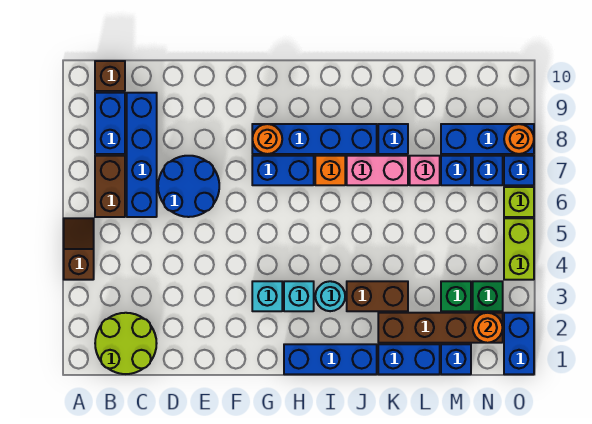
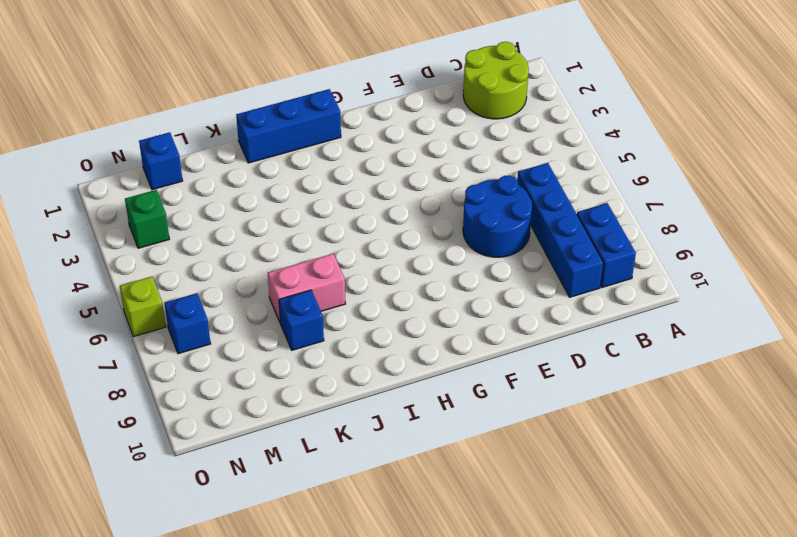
none -> brown 1x2 slope [64,218,94,280]
none -> brown 1x2 brick [95,156,125,217]
none -> brown 1x1 brick [95,61,125,91]
none -> cyan 1x1 brick [252,281,282,311]

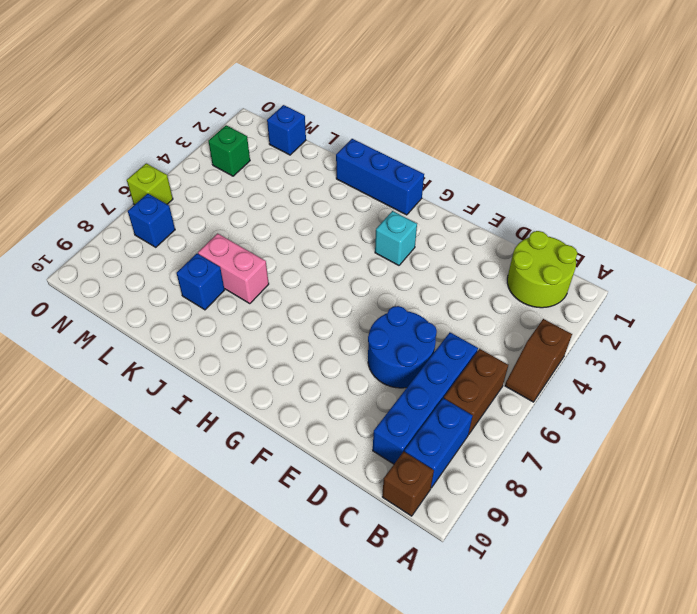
none -> blue 1x2 brick [252,156,314,185]
none -> blue 1x4 brick [252,124,377,154]
none -> cyan 1x1 brick [284,281,314,311]
none -> cyan 1x1 round brick [315,281,345,311]

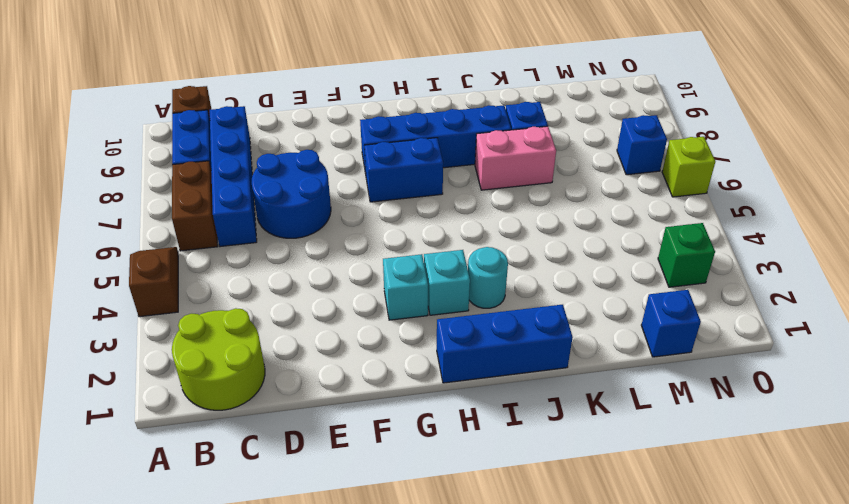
none -> orange 1x1 brick [315,156,345,185]
none -> brown 1x2 brick [347,281,408,311]
none -> blue 1x2 brick [378,344,440,374]
none -> brown 1x4 brick [378,313,503,343]

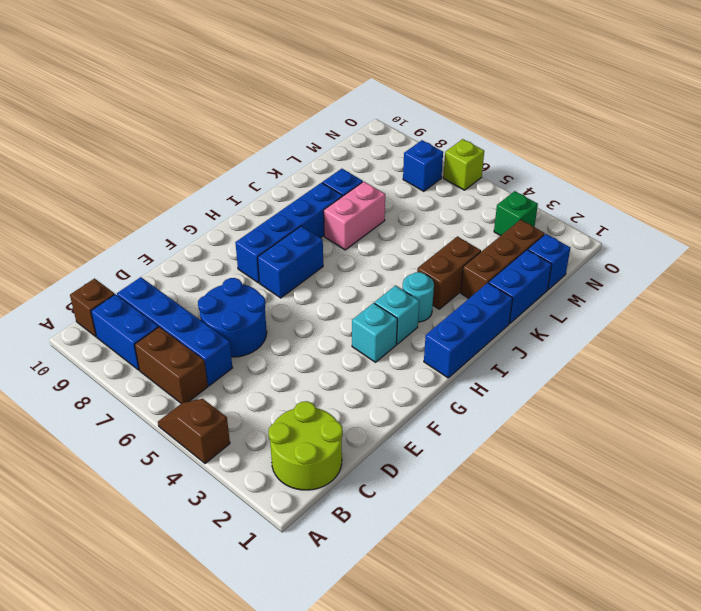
brown 1x3 brick [461,220,545,298] -> brown 1x4 brick [378,313,503,343]
none -> orange 1x1 brick [315,156,345,185]
none -> pink 1x1 brick [410,156,440,185]
none -> green 1x1 brick [441,281,471,311]
none -> blue 1x1 brick [441,156,471,185]

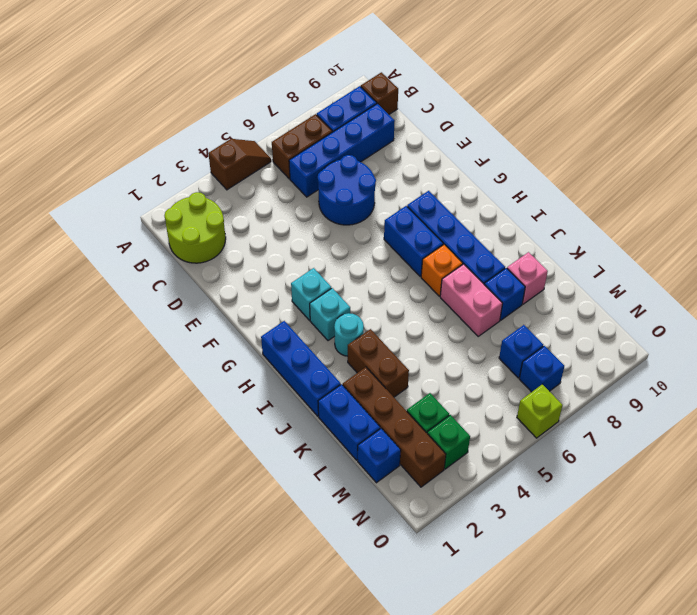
pink 1x1 brick [507,252,548,304] -> pink 1x1 brick moved to [410,156,440,185]
none -> blue 1x3 brick [441,124,534,154]
none -> blue 1x2 brick [504,313,534,374]
none -> lime 1x2 brick [504,218,534,280]
none -> blue 1x1 brick [504,156,534,185]

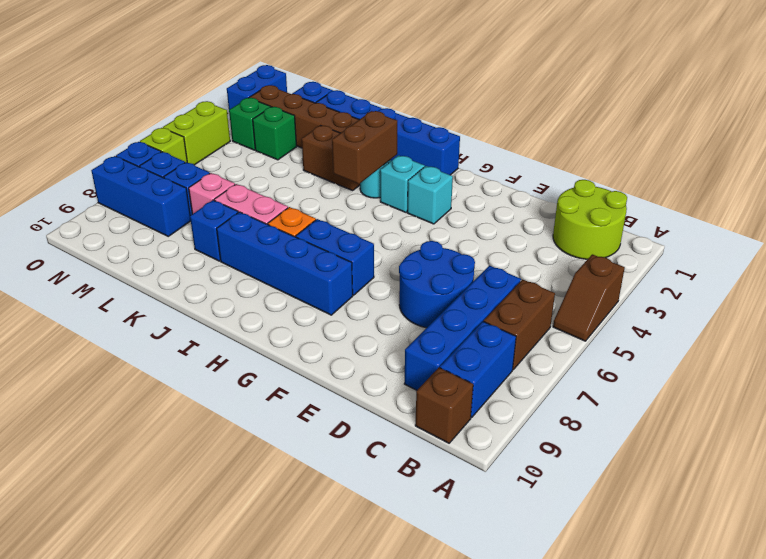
brown 1x2 brick [332,111,397,184] -> none
none -> orange 1x1 round brick [252,124,282,154]
none -> orange 1x1 round brick [473,313,503,343]
none -> orange 1x1 round brick [504,124,534,154]

